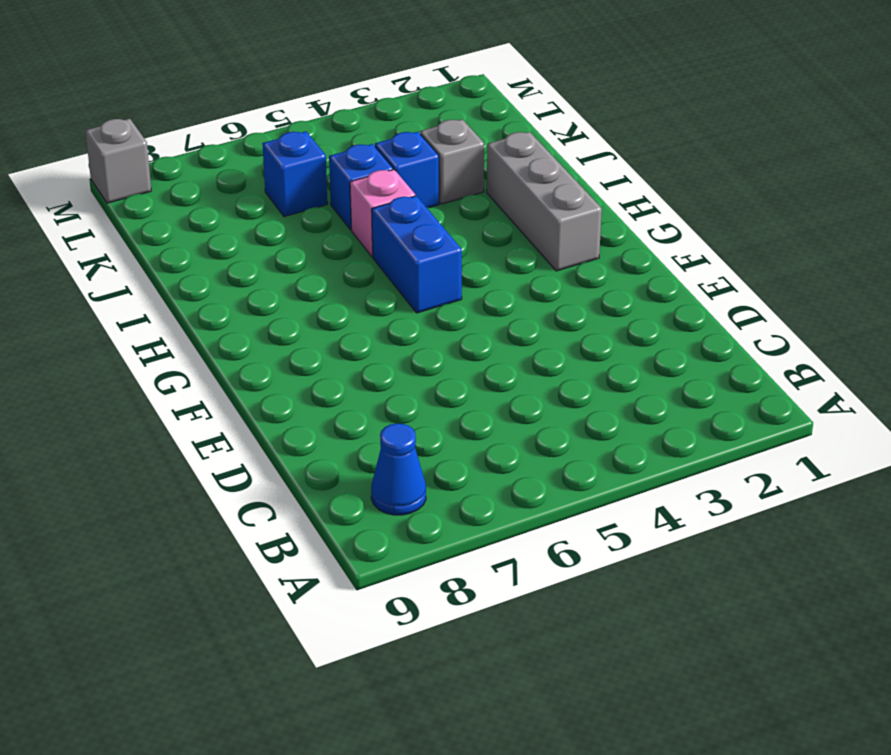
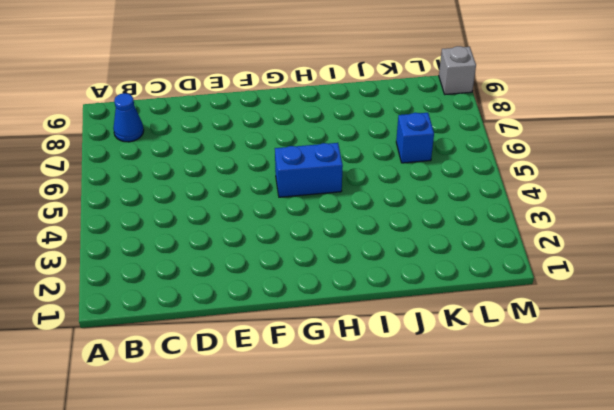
none -> grey 1x3 brick [487,132,602,271]
none -> pink 1x1 brick [350,169,415,257]

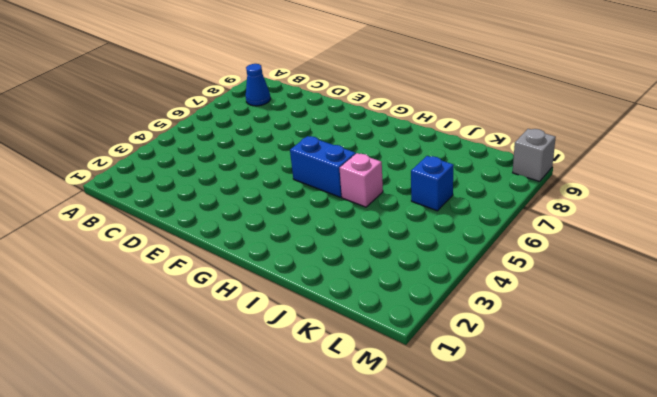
none -> grey 1x3 brick [487,132,602,271]
none -> grey 1x1 brick [420,119,484,204]

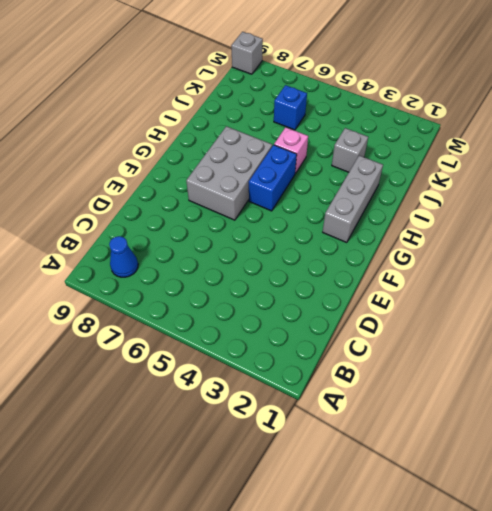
grey 2x3 brick [186,126,272,220] -> none
none -> blue 1x1 brick [375,132,439,208]
none -> blue 1x1 brick [329,144,393,230]

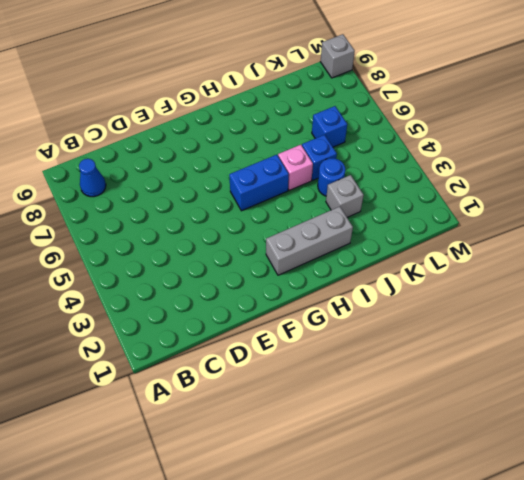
blue 1x1 round brick [318,158,345,196] -> blue 1x1 brick [375,132,439,208]

